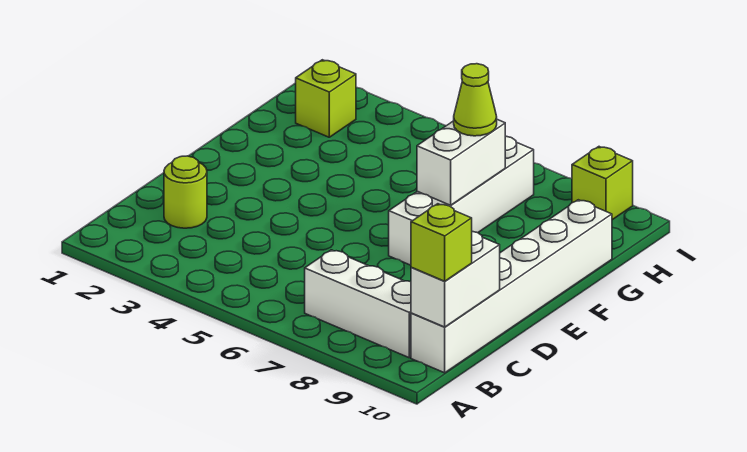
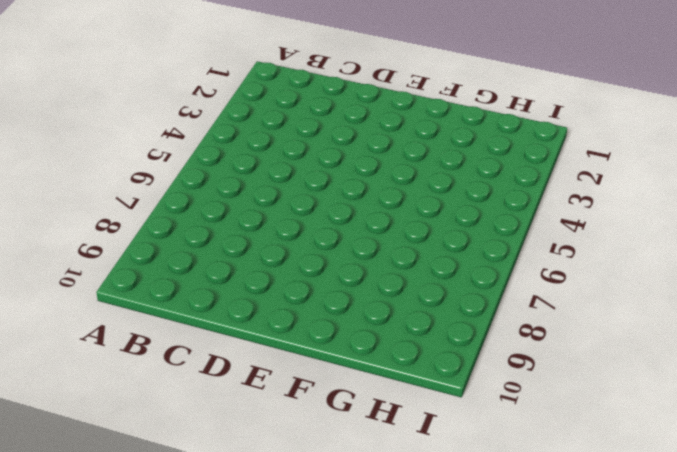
none -> white 1x3 brick [305,250,411,358]
none -> white 1x6 brick [411,200,612,373]

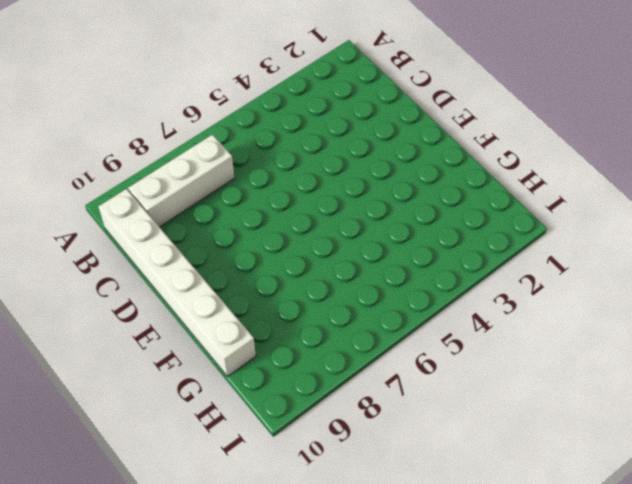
none -> lime 1x1 round brick [164,156,207,228]
none -> white 1x4 brick [389,136,534,265]

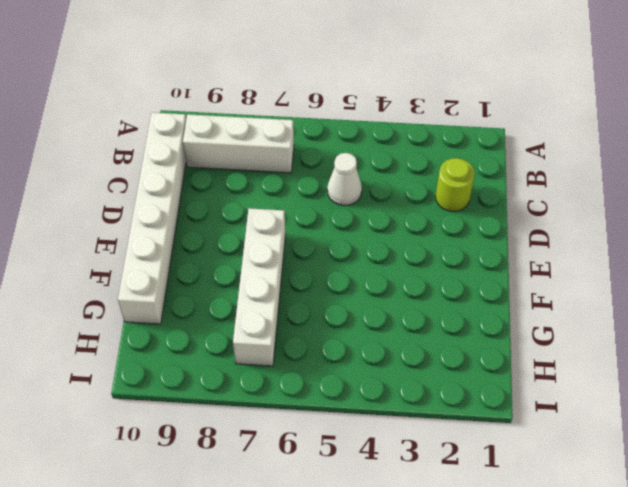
white 1x1 cone [327,153,362,206] -> none
none -> lime 1x1 brick [296,60,356,137]
none -> lime 1x1 brick [572,147,633,220]

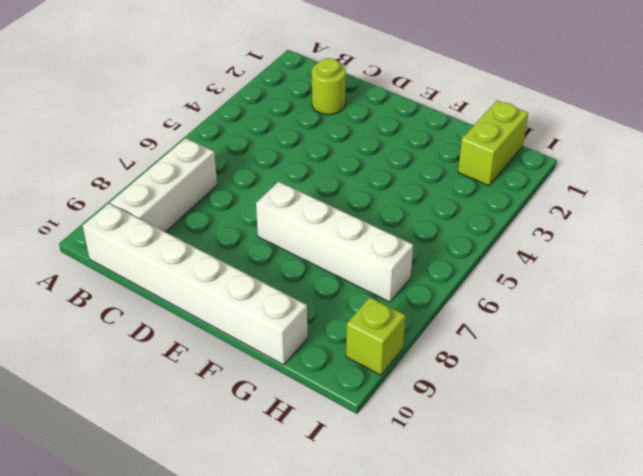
lime 1x2 brick [458,100,528,186] -> lime 1x1 brick [296,60,356,137]
none -> white 1x2 brick [411,231,500,327]
none -> white 1x2 brick [417,120,505,205]

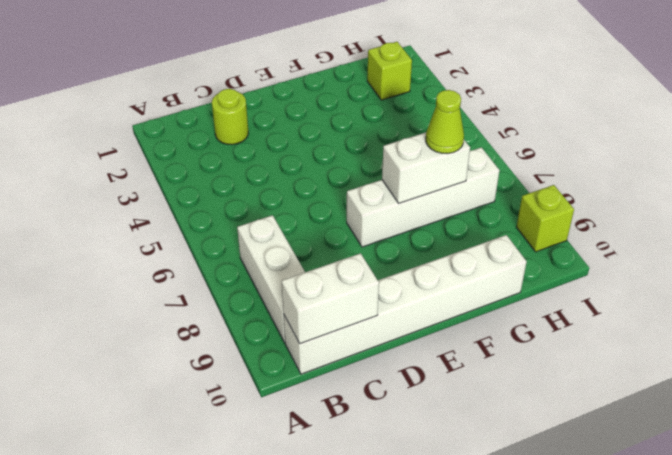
none -> lime 1x1 brick [411,204,472,281]

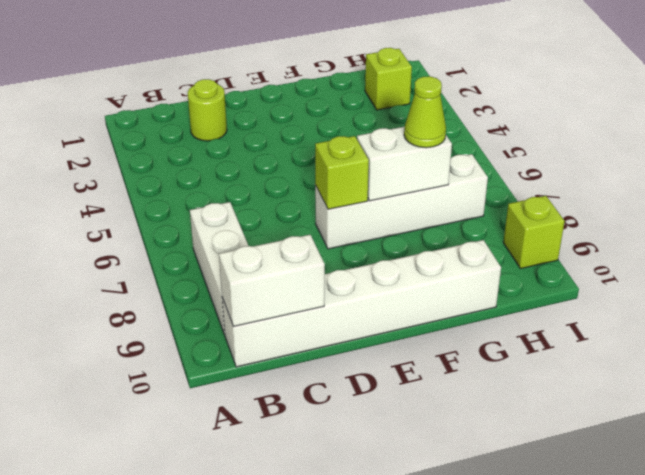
lime 1x1 brick [315,136,369,209] -> lime 1x1 brick moved to [411,204,472,281]

